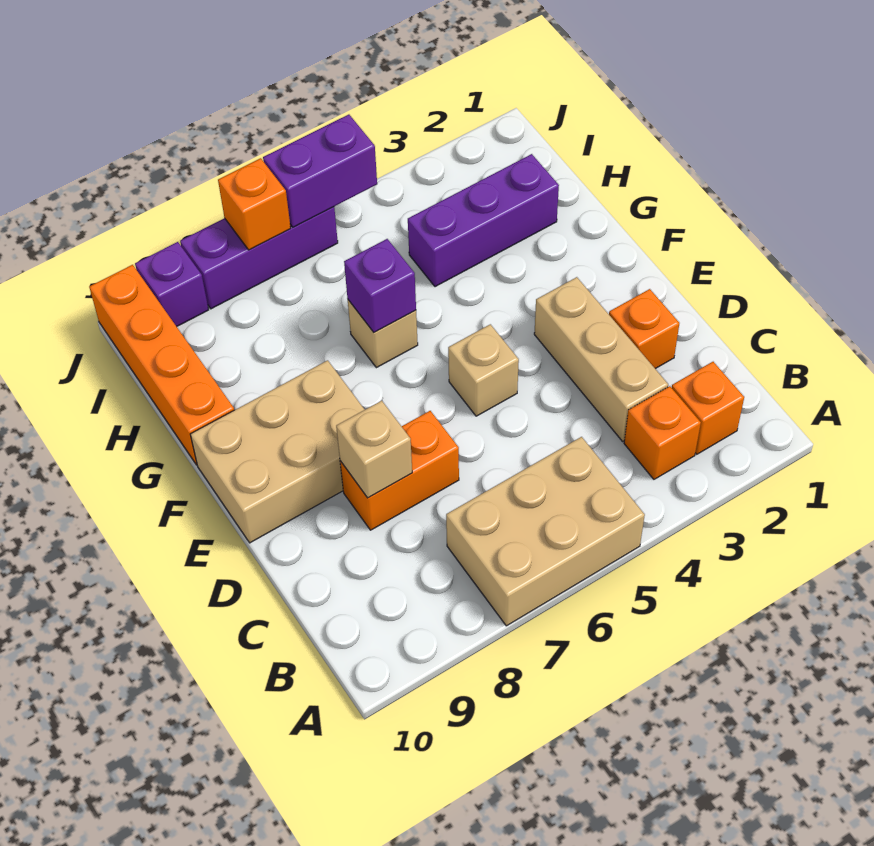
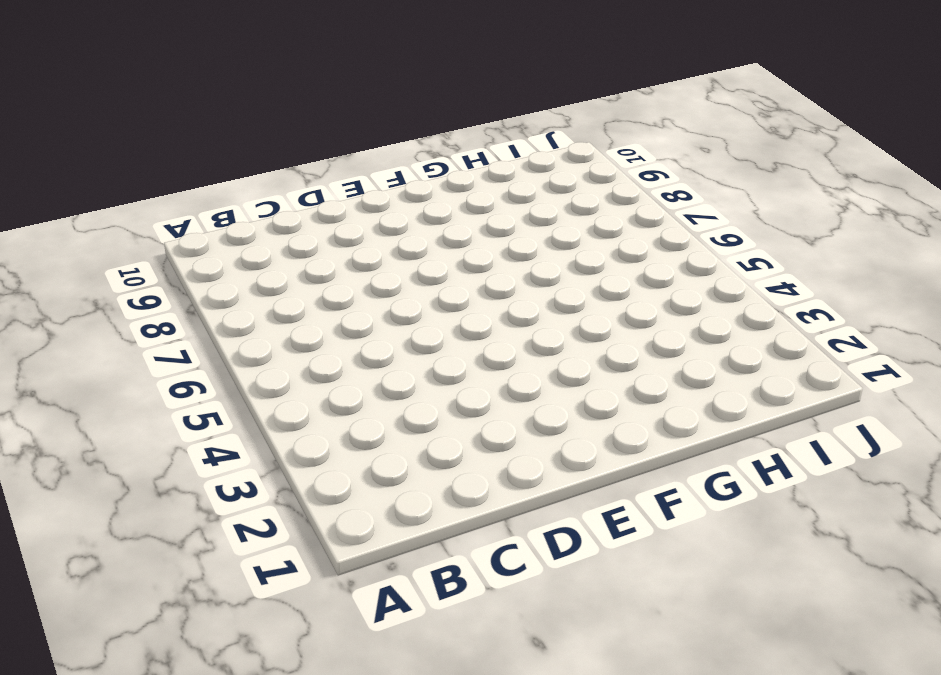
none -> tan 2x3 brick [446,437,645,626]
none -> orange 1x1 brick [672,362,744,454]
none -> orange 1x1 brick [624,386,701,479]

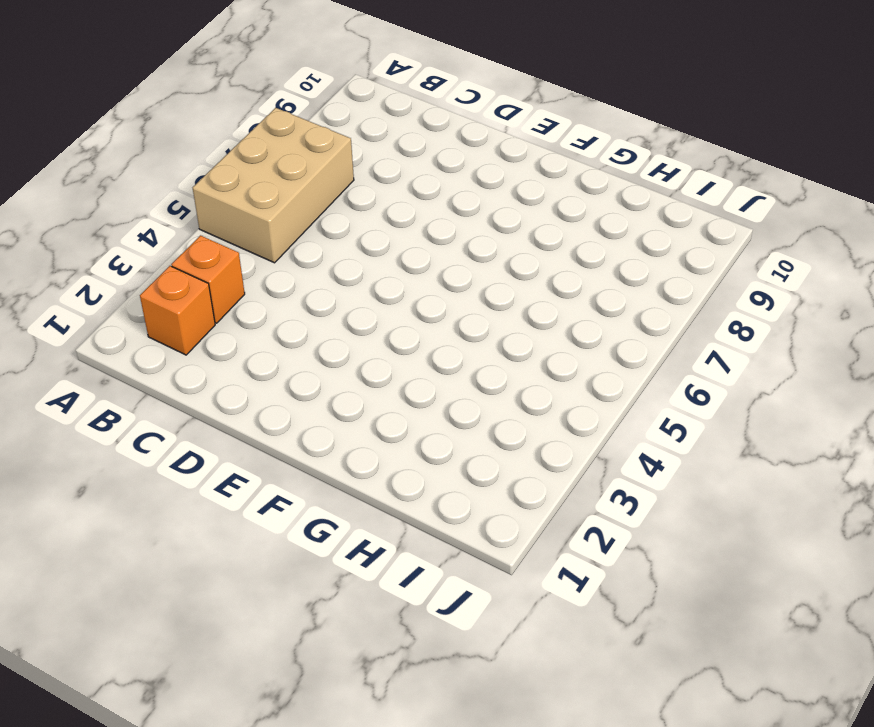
none -> tan 1x3 brick [534,277,668,441]
none -> orange 1x1 brick [609,289,679,369]
none -> orange 1x2 brick [340,411,459,530]

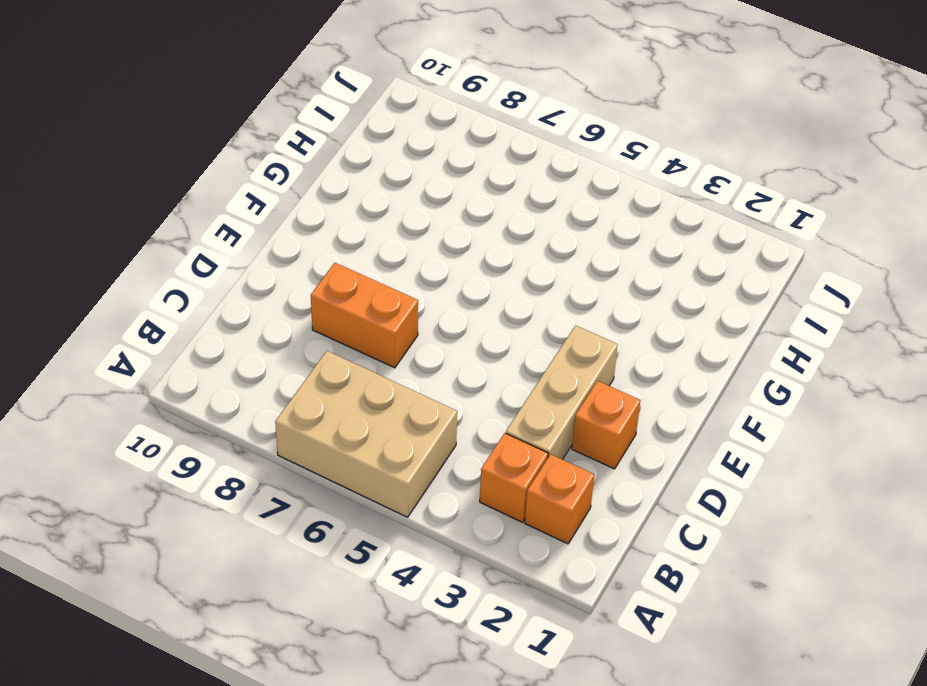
none -> tan 1x1 brick [448,324,519,416]
none -> tan 2x3 brick [190,360,365,543]
none -> tan 1x1 brick [348,300,418,368]

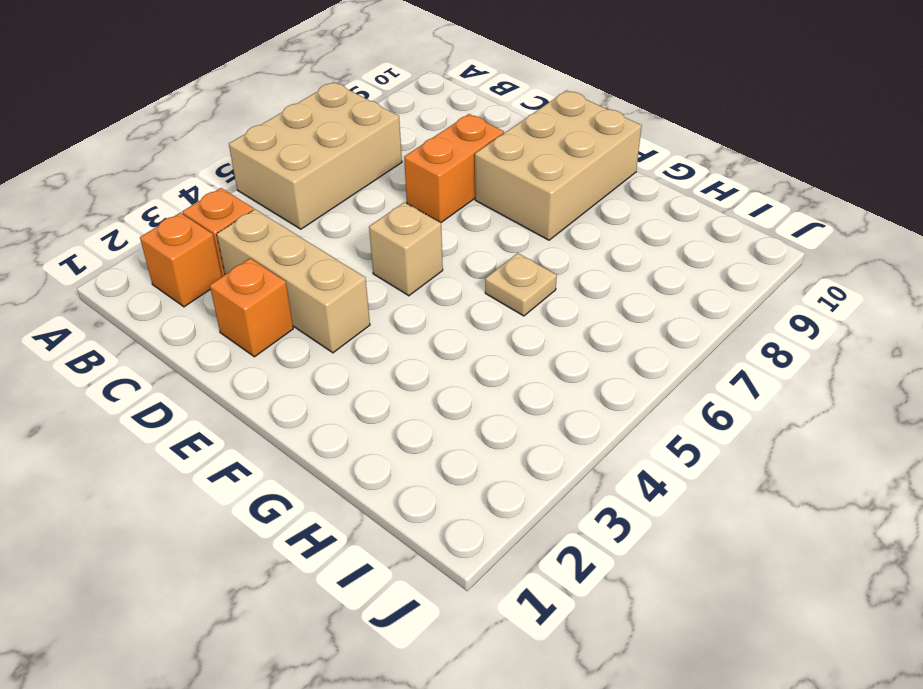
tan 1x1 plate [485,253,557,316] -> tan 1x1 brick [348,300,418,368]
none -> orange 1x4 brick [89,265,234,465]
none -> purple 1x3 brick [408,154,559,287]
none -> purple 1x3 brick [180,207,338,309]

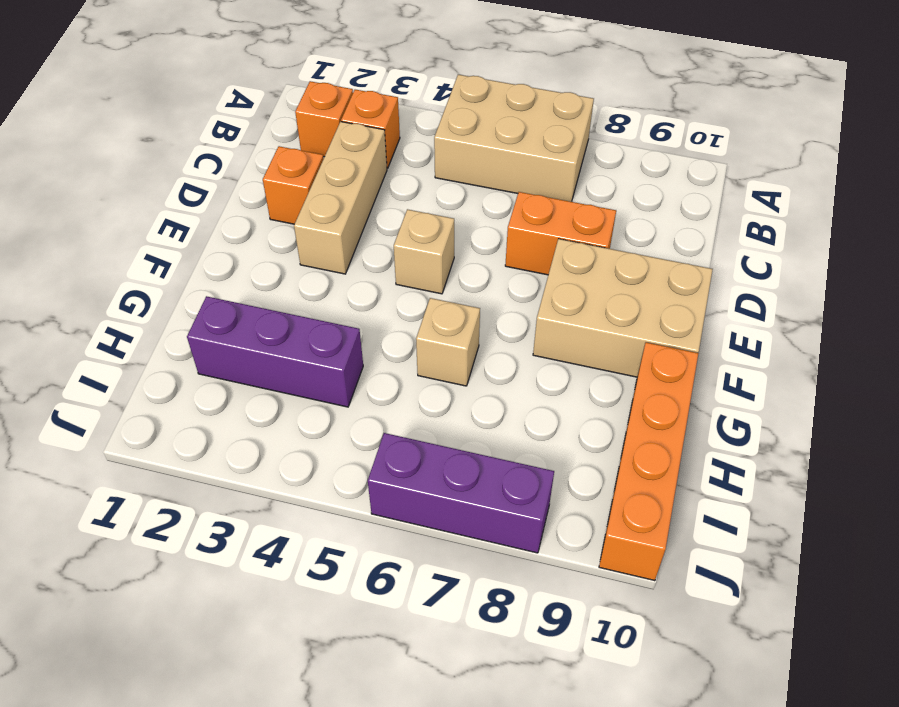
none -> purple 1x1 brick [135,242,209,327]
none -> tan 1x1 brick [336,401,412,498]
none -> purple 1x1 brick [344,239,416,332]

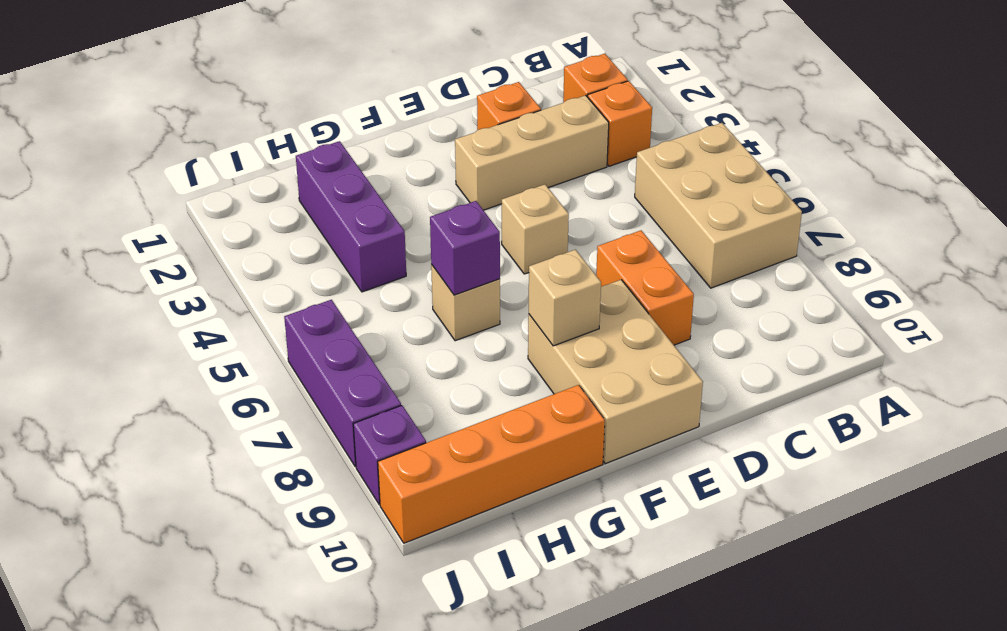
tan 1x1 brick [529,250,601,346] -> tan 1x1 brick moved to [336,401,412,498]
none -> purple 1x2 brick [263,115,377,227]
none -> orange 1x1 brick [218,158,291,250]

